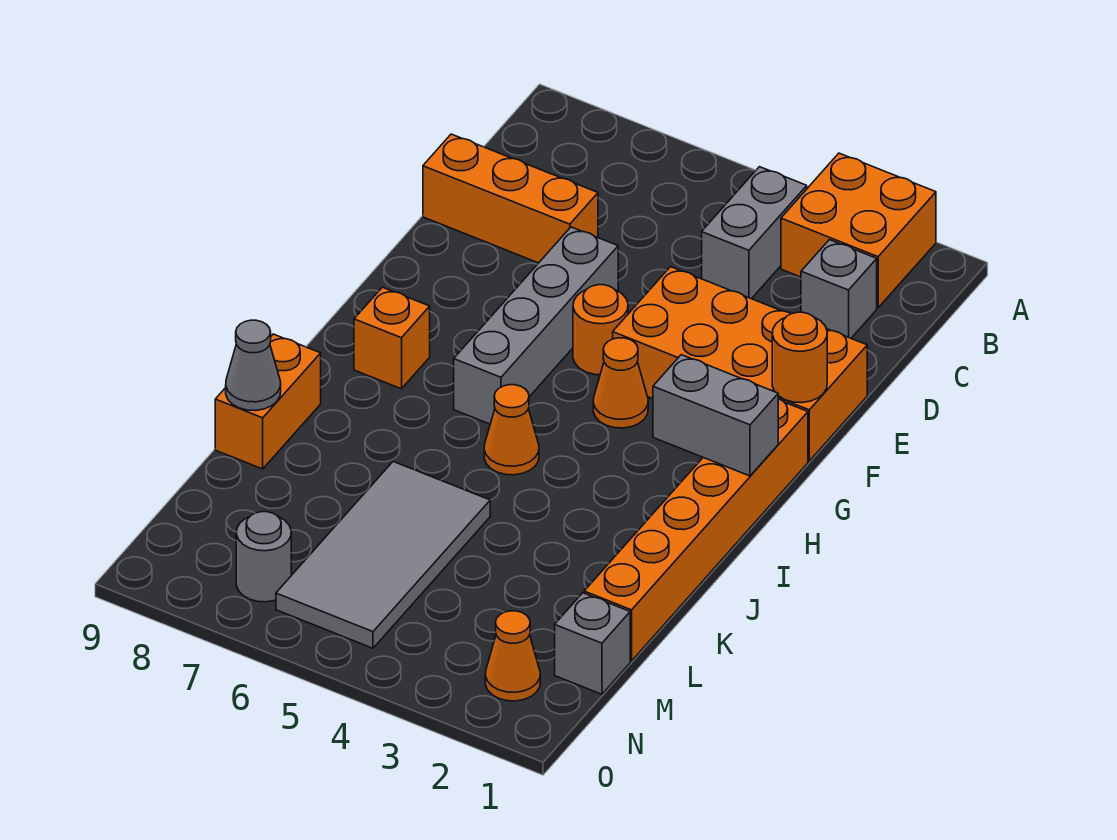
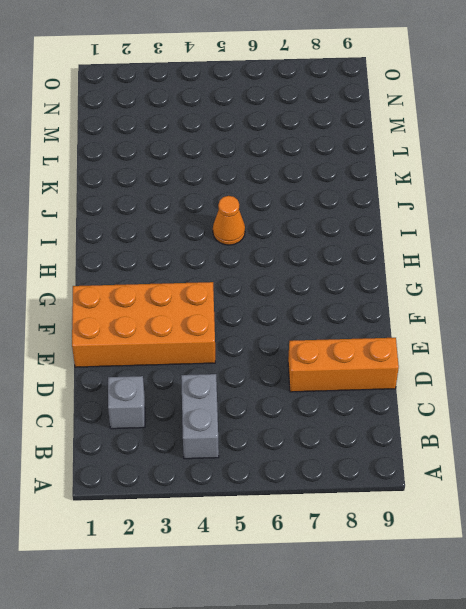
none -> orange 2x2 brick [781,153,936,308]
none -> grey 1x4 brick [454,227,618,424]
none -> orange 1x1 round brick [573,285,628,375]

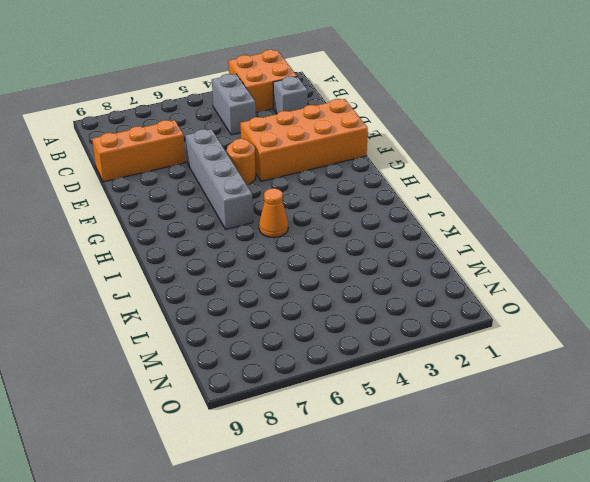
none -> orange 1x6 brick [584,399,808,661]
none -> orange 1x1 cone [593,338,648,428]
none -> orange 1x1 brick [354,287,430,389]

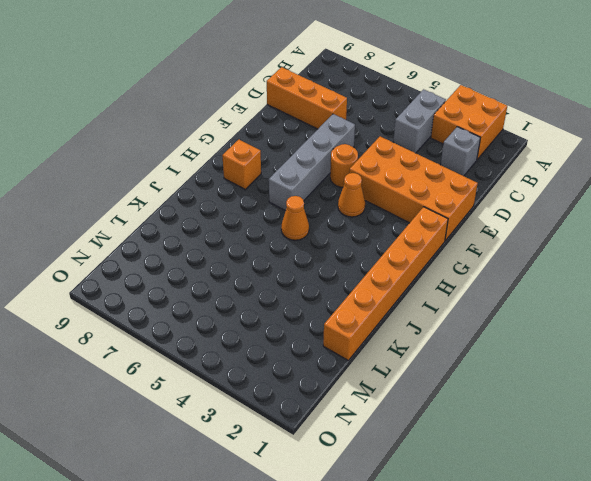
none -> orange 1x2 brick [215,334,321,469]
none -> grey 2x4 tile [276,462,490,648]
none -> grey 1x1 brick [555,593,630,694]

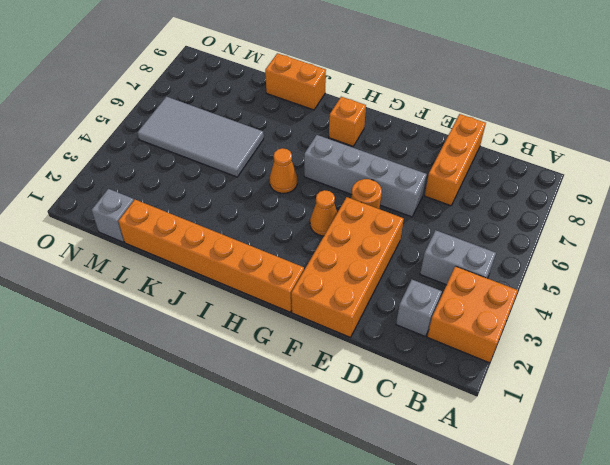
none -> orange 1x1 cone [485,611,540,701]
none -> grey 1x1 round brick [236,512,291,602]
none -> orange 1x1 round brick [772,312,827,403]

